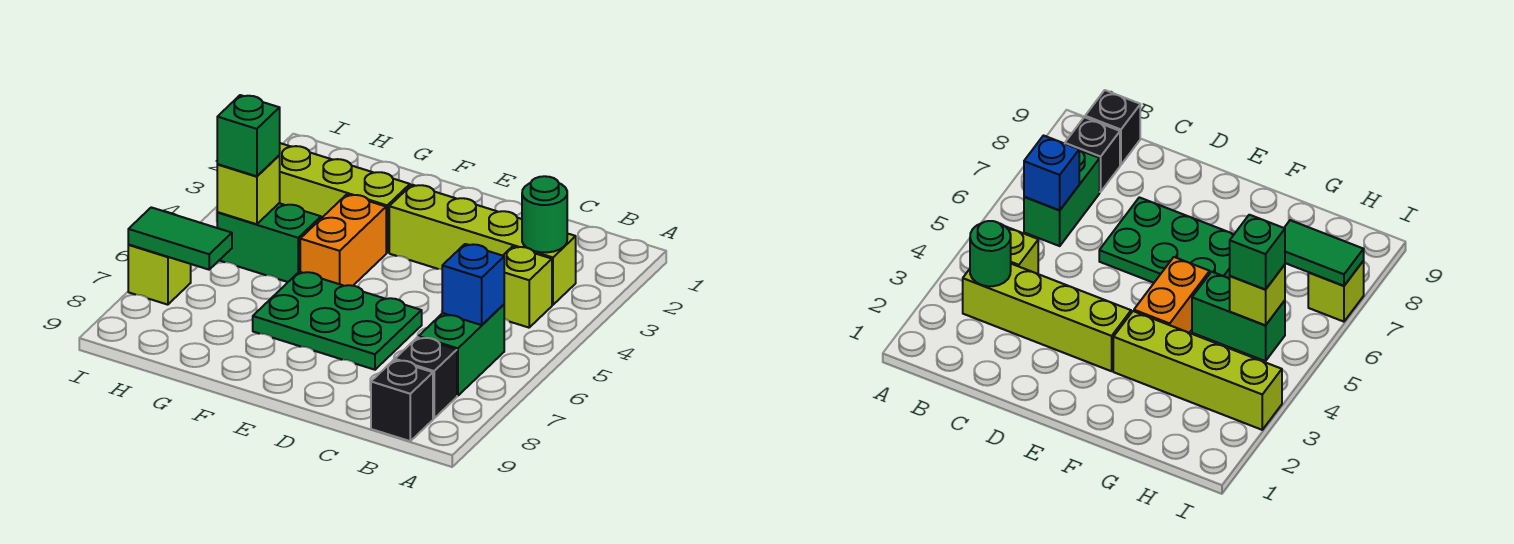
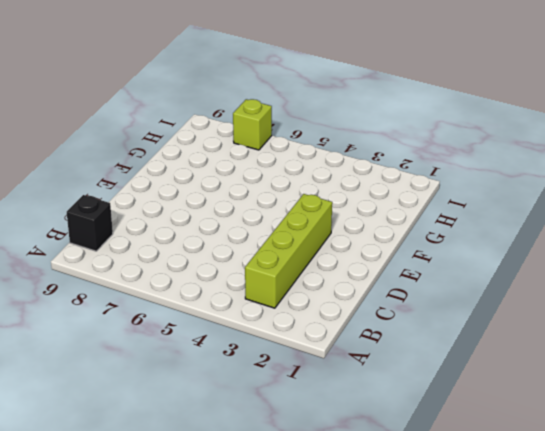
none -> lime 1x1 brick [503,246,552,328]
none -> green 1x2 brick [419,305,504,396]
none -> black 1x1 brick [395,337,457,418]

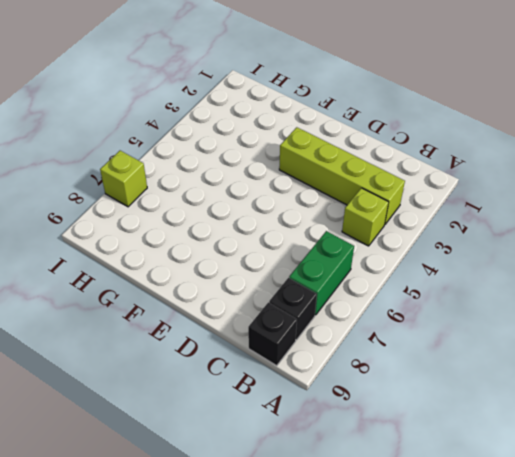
none -> green 2x3 plate [253,272,422,370]
none -> lime 1x4 brick [279,143,410,253]
none -> orange 1x2 brick [300,194,386,286]

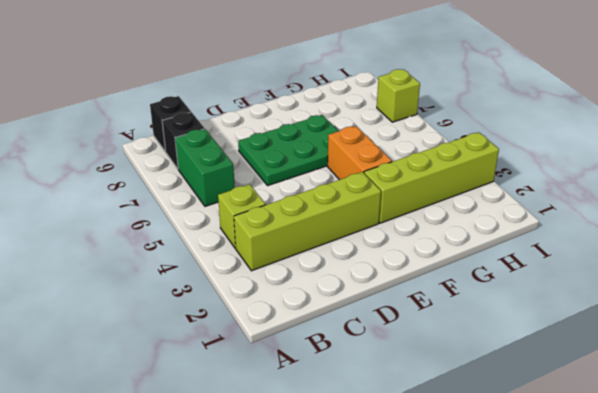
none -> green 1x2 brick [217,203,321,282]
none -> green 1x1 round brick [522,176,567,253]
none -> blue 1x1 brick [442,244,504,325]

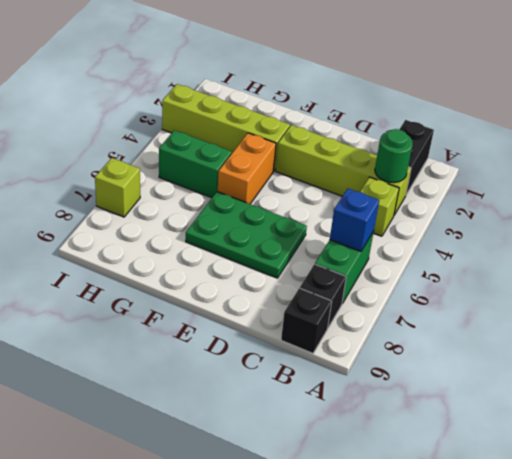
black 1x2 brick [399,120,434,194] -> none
none -> lime 1x1 brick [217,156,280,224]
none -> green 1x2 tile [128,207,232,270]
none -> green 1x1 brick [217,95,280,176]

